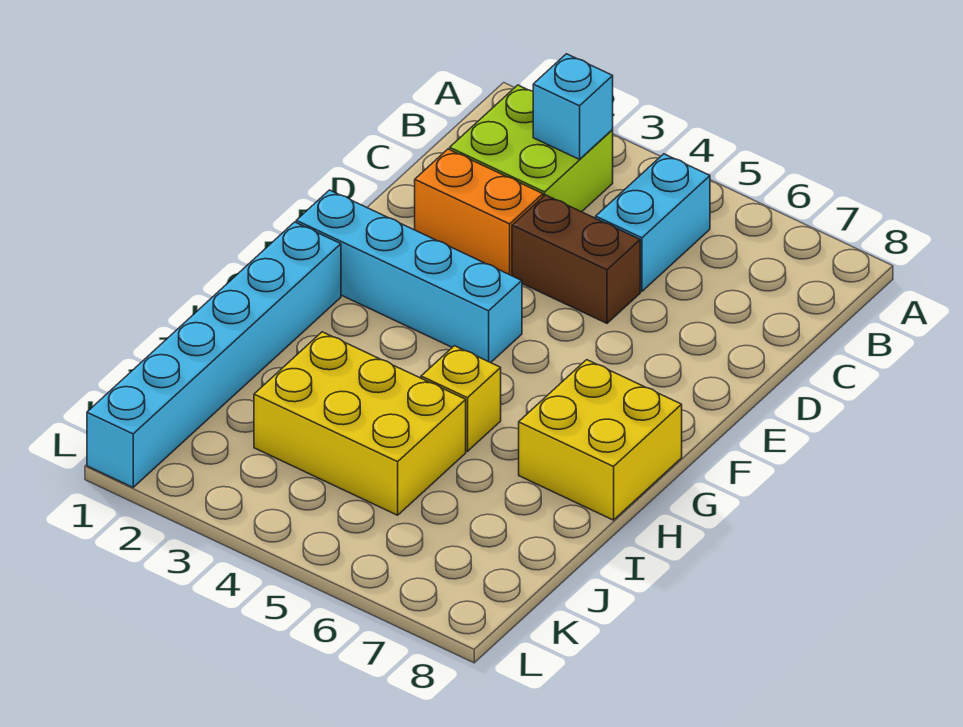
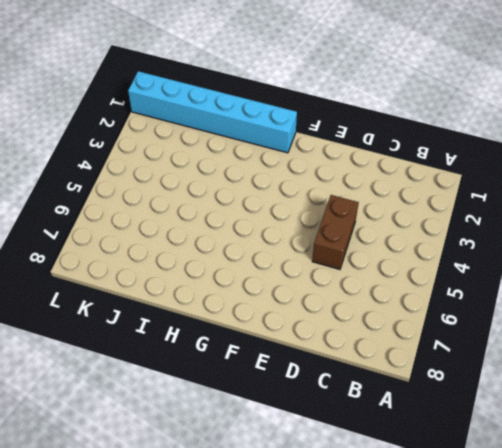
none -> lime 2x2 brick [450,85,613,212]
none -> cyan 1x2 brick [596,154,710,291]

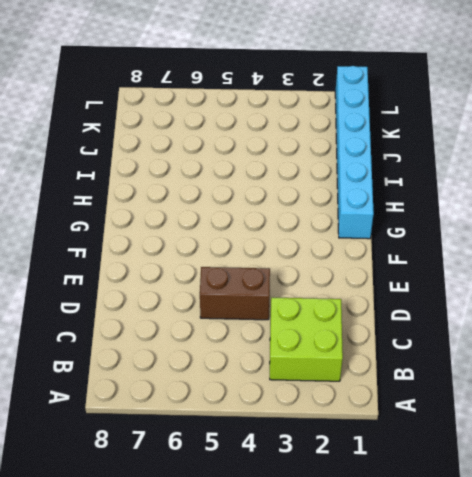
none -> cyan 1x2 brick [596,154,710,291]
none -> orange 1x2 brick [415,149,543,276]

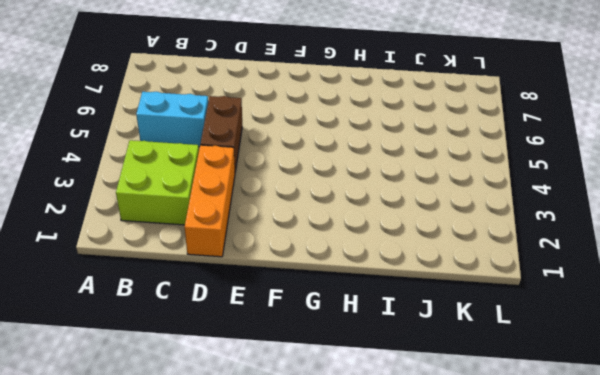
orange 1x3 brick [184,145,235,257] -> orange 1x2 brick [415,149,543,276]
none -> cyan 1x4 brick [296,190,522,363]
none -> cyan 1x6 brick [87,222,341,487]

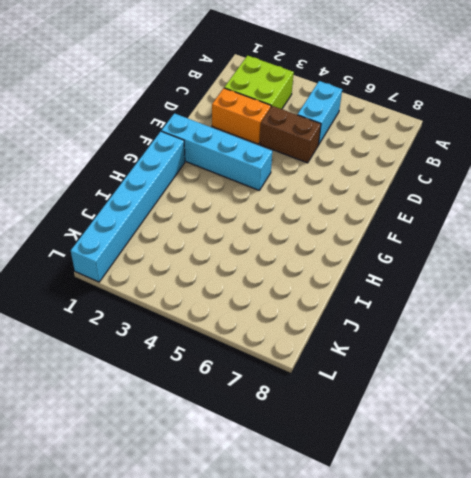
none -> yellow 2x2 brick [519,360,682,520]
none -> yellow 1x1 brick [421,346,501,451]

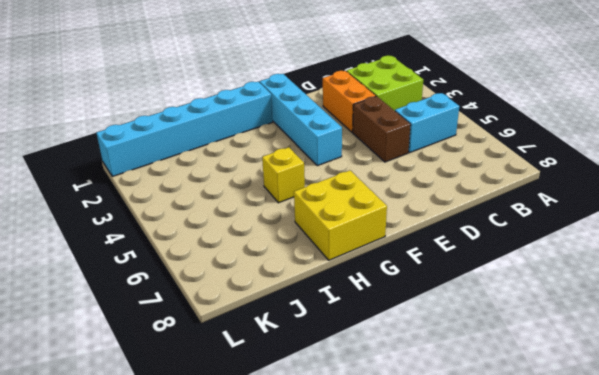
none -> yellow 2x3 brick [254,332,466,515]
none -> cyan 1x1 brick [533,54,613,159]

